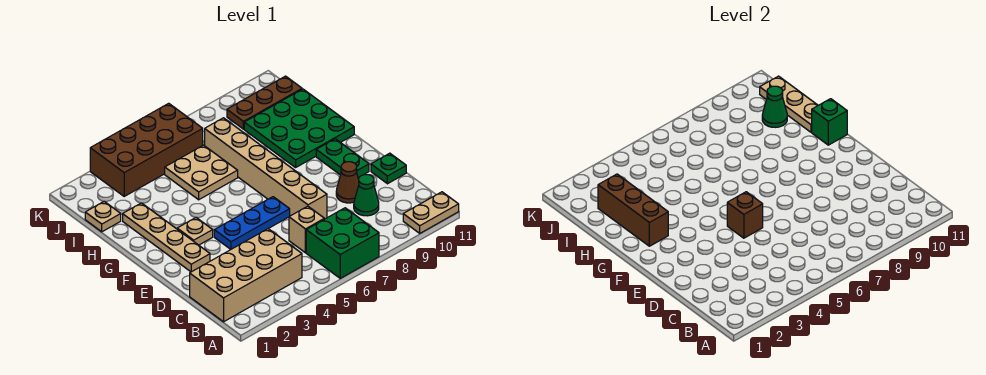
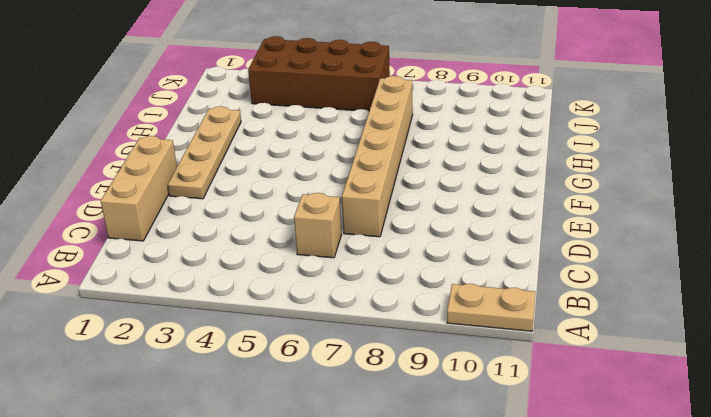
tan 1x3 brick [101,136,177,241] -> tan 2x4 brick [190,229,302,322]
none -> green 2x2 brick [306,208,379,278]
none -> green 1x1 cone [354,175,379,216]
none -> brown 1x1 cone [336,162,359,203]

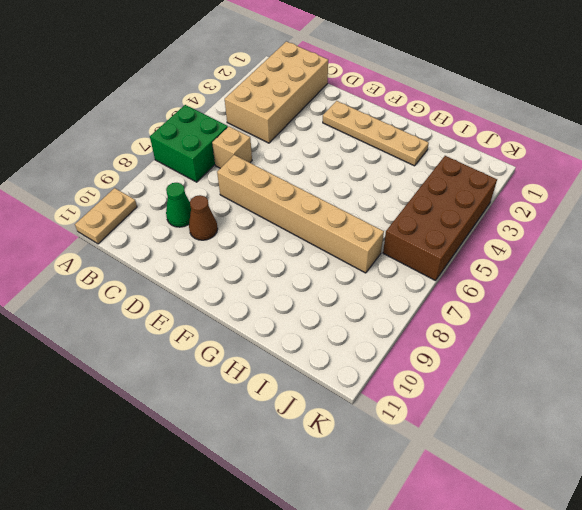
none -> green 1x1 plate [371,153,406,184]
none -> blue 1x3 plate [214,197,290,249]
none -> green 1x2 plate [316,139,369,178]

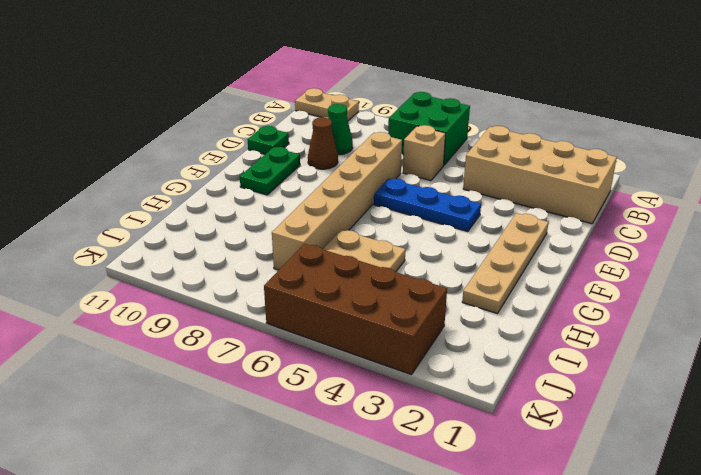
none -> tan 1x1 plate [177,218,213,245]
none -> green 3x3 plate [244,89,354,168]
none -> tan 1x1 plate [85,201,121,232]

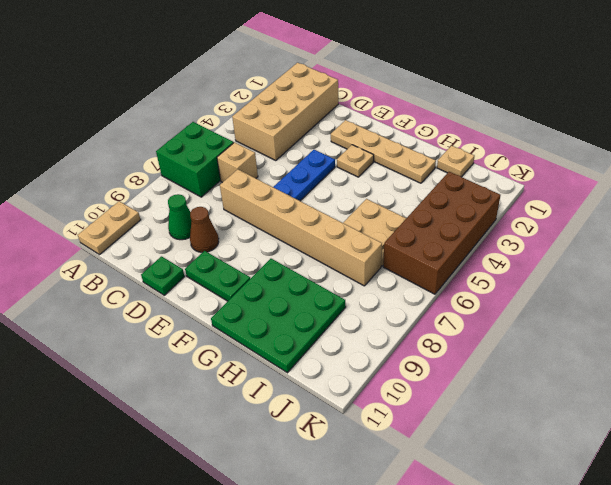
none -> brown 1x3 plate [227,76,302,129]
none -> brown 1x1 brick [727,192,763,238]
none -> brown 1x3 brick [598,174,668,246]

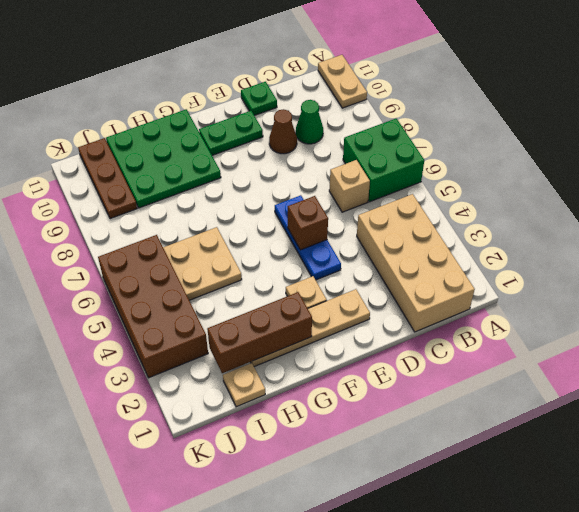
none -> tan 1x6 brick [204,118,327,219]
none -> green 1x1 brick [812,99,847,145]
none -> tan 1x3 plate [760,76,818,132]

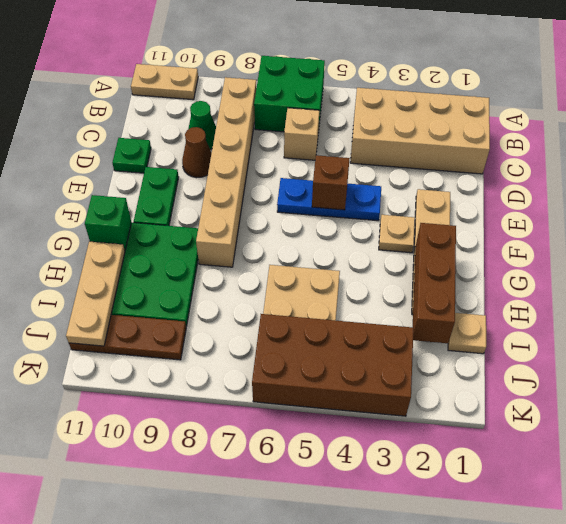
tan 1x6 brick [196,77,256,267] -> tan 1x6 brick moved to [204,118,327,219]
none -> green 1x1 cone [762,86,787,127]

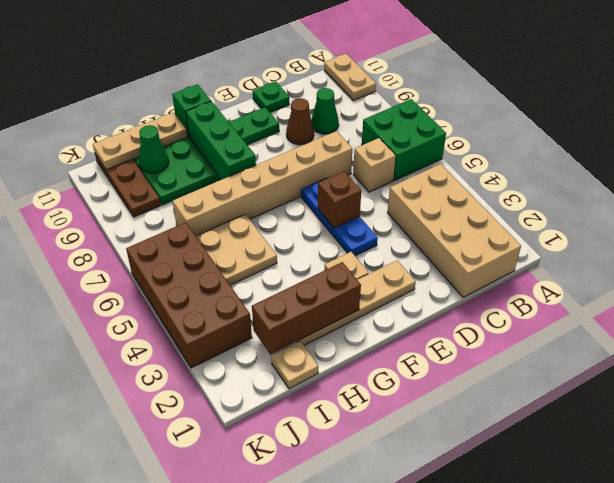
green 1x3 brick [186,101,256,180] -> none

